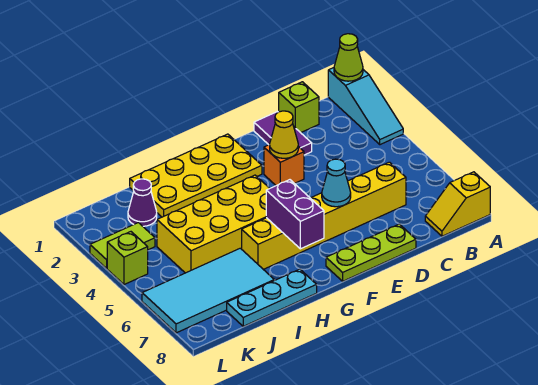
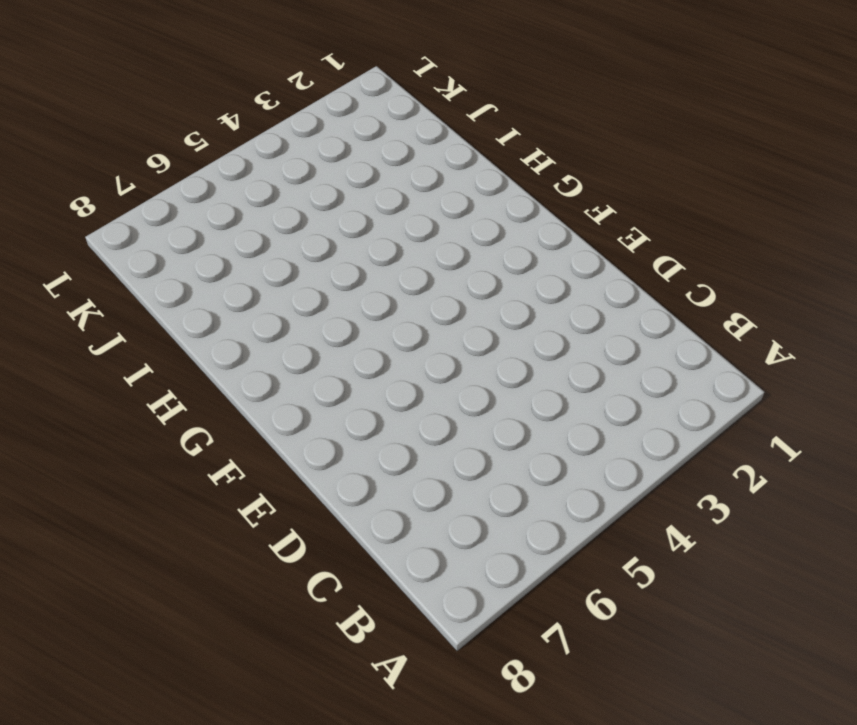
none -> cyan 1x3 slope [328,68,403,145]
none -> yellow 1x2 slope [425,172,490,236]
none -> lime 1x1 brick [279,82,319,133]

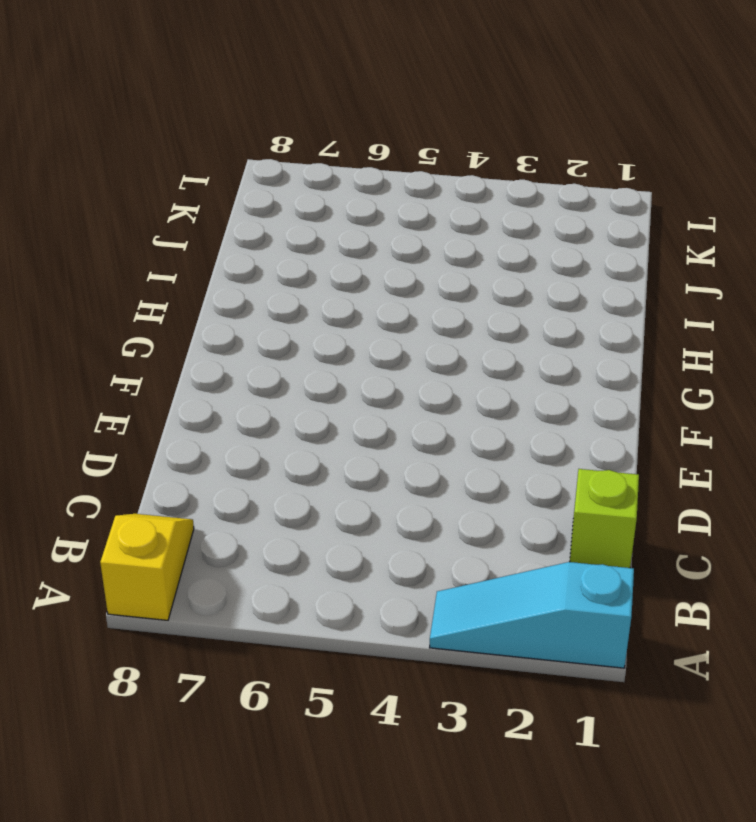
none -> yellow 1x6 brick [242,162,406,269]
none -> purple 1x2 tile [254,112,312,155]
none -> lime 1x3 plate [326,224,416,281]

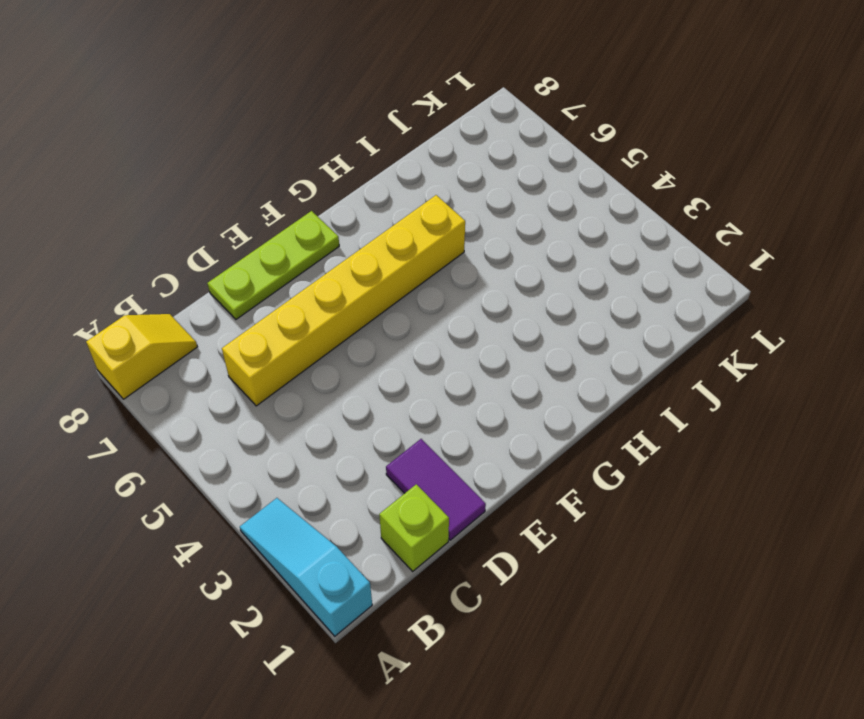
none -> orange 1x1 brick [264,145,304,186]
none -> yellow 2x4 plate [130,134,262,217]
none -> yellow 2x4 brick [157,175,270,273]

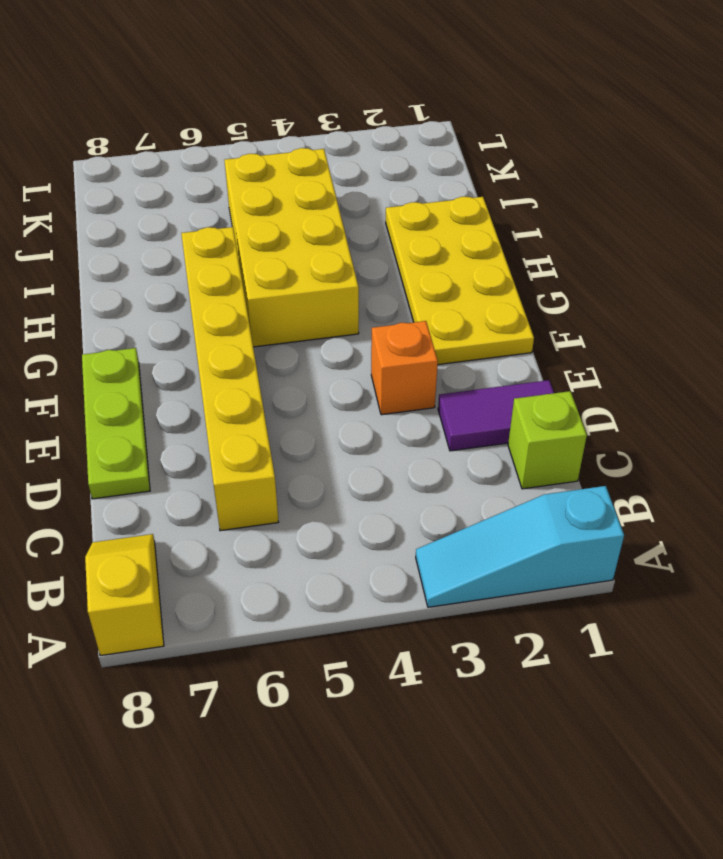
none -> cyan 1x3 plate [227,269,317,326]
none -> cyan 2x4 tile [142,248,274,333]
none -> purple 1x1 cone [128,179,157,226]

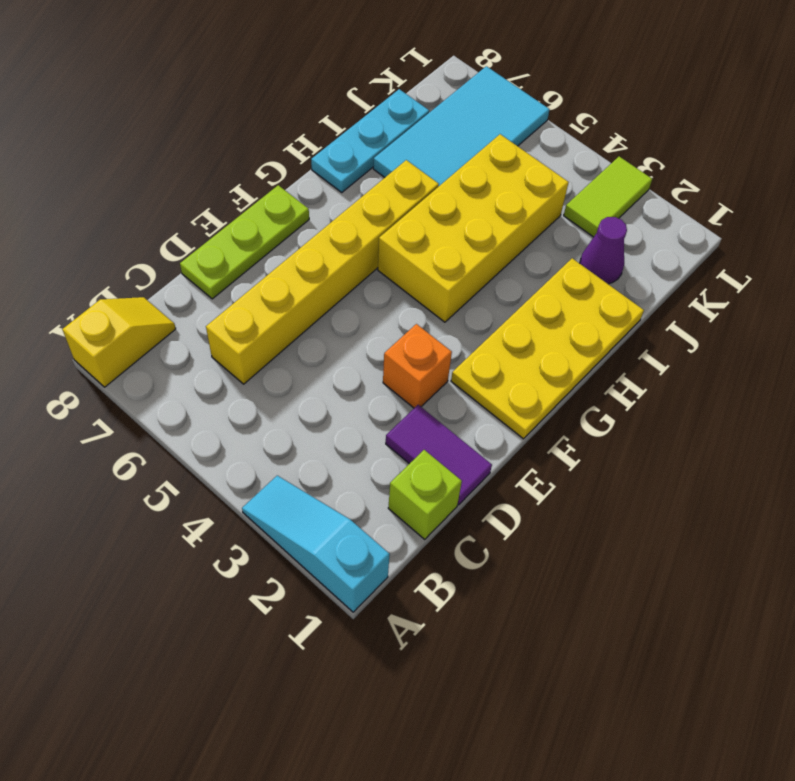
none -> lime 1x1 brick [107,232,148,285]
none -> lime 1x1 cone [334,34,363,81]
none -> yellow 1x1 cone [270,111,298,158]

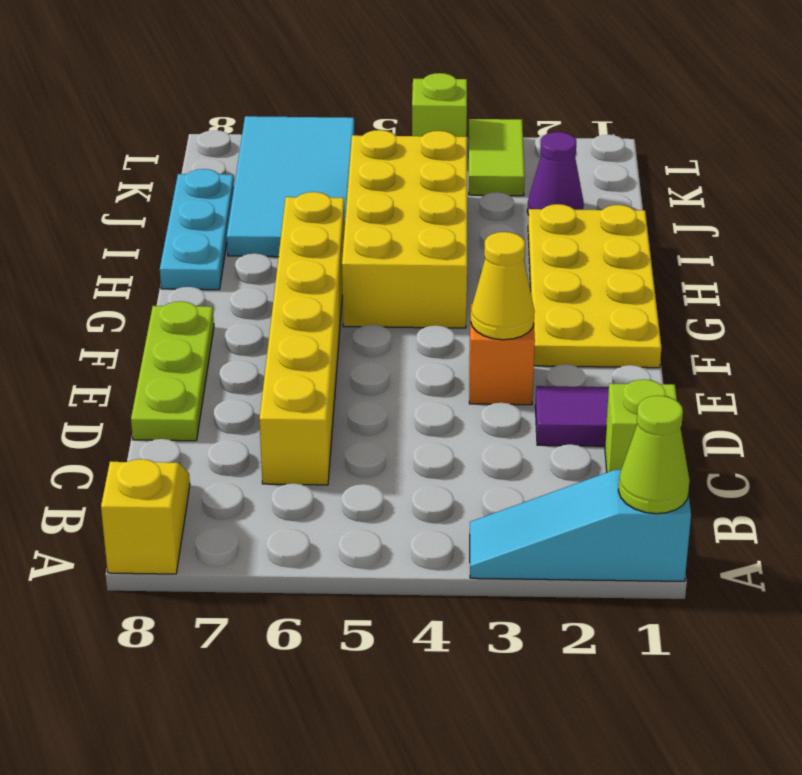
none -> cyan 1x1 cone [322,159,351,207]
none -> purple 1x2 brick [266,180,324,249]

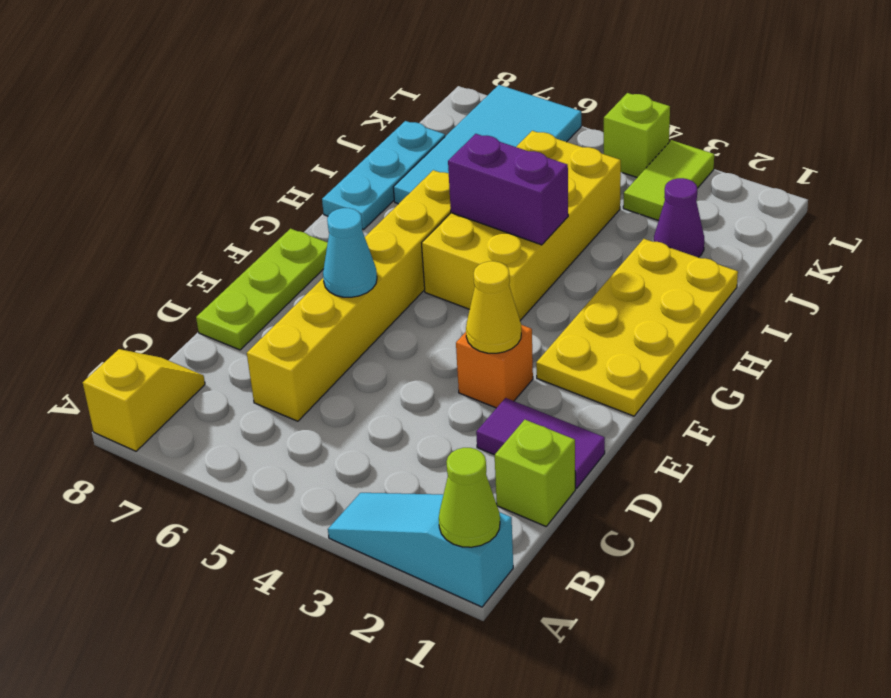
purple 1x2 brick [448,134,568,245] -> purple 1x2 brick moved to [266,180,324,249]

